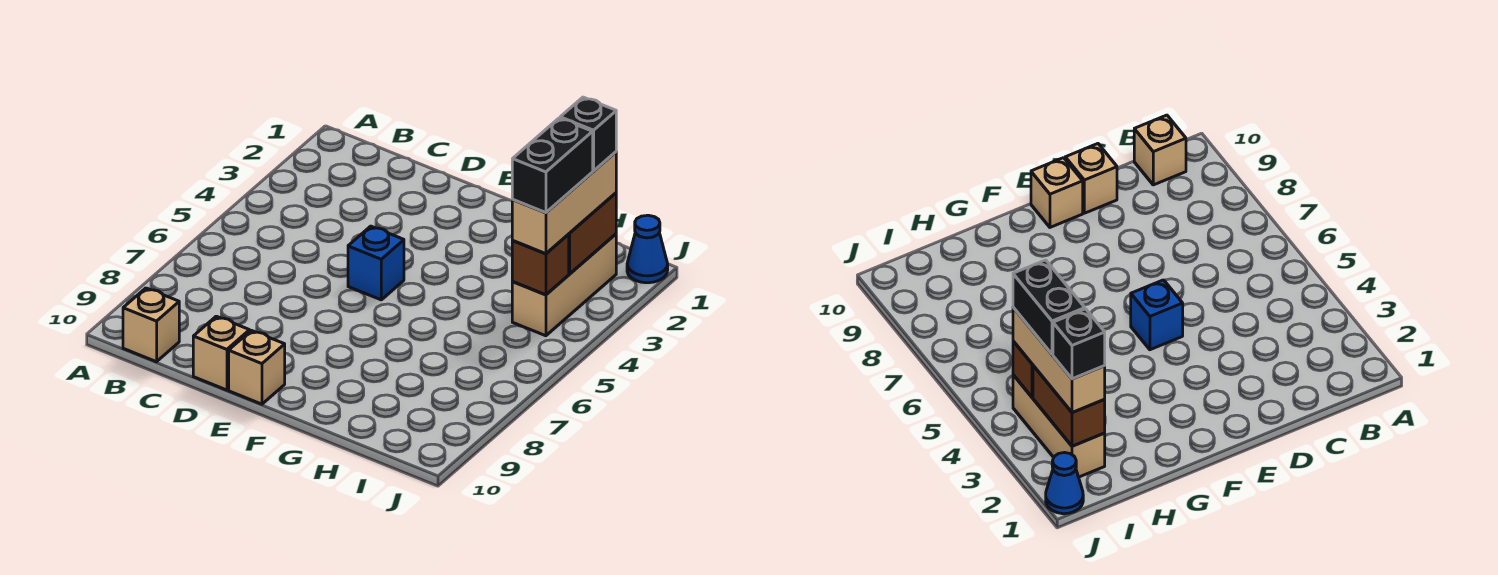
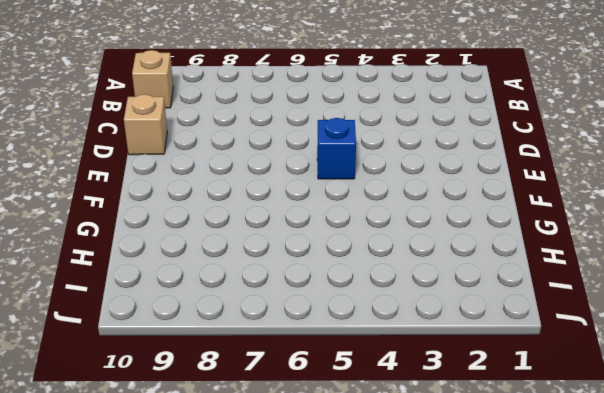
none -> tan 1x1 brick [229,330,285,404]
none -> tan 1x3 brick [512,234,616,336]

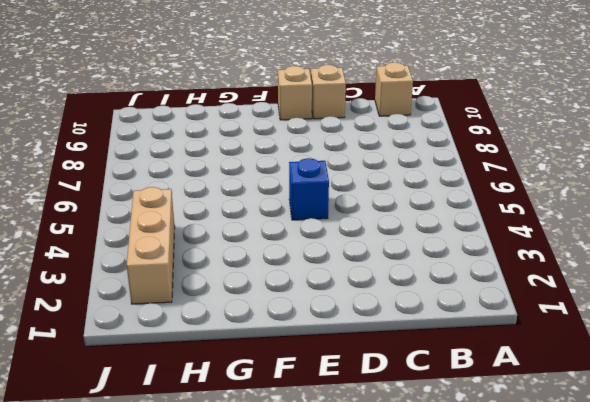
none -> blue 1x1 cone [627,215,668,283]
none -> brown 1x2 brick [568,193,616,274]

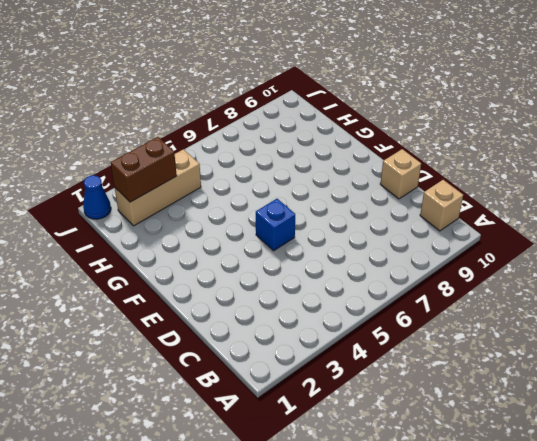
none -> tan 1x1 brick [229,330,285,404]
none -> brown 1x1 brick [512,235,569,295]

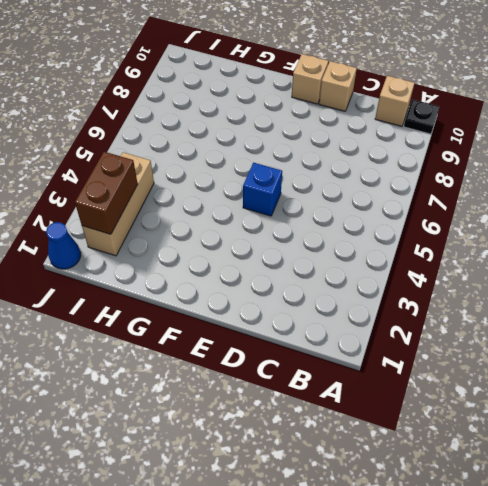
black 1x1 plate [404,99,439,134] -> none
none -> brown 1x1 brick [512,235,569,295]
none -> tan 1x3 brick [512,152,616,254]

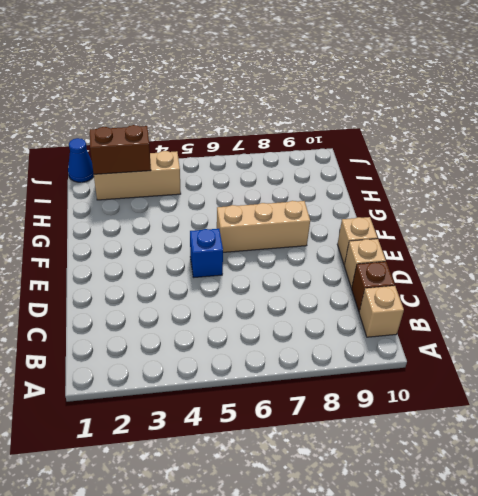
brown 1x1 brick [352,262,395,311] -> brown 1x1 brick moved to [512,235,569,295]
tan 1x3 brick [217,201,310,252] -> tan 1x3 brick moved to [512,152,616,254]
none -> black 1x1 brick [560,97,616,171]
none -> black 1x2 brick [512,118,593,213]

